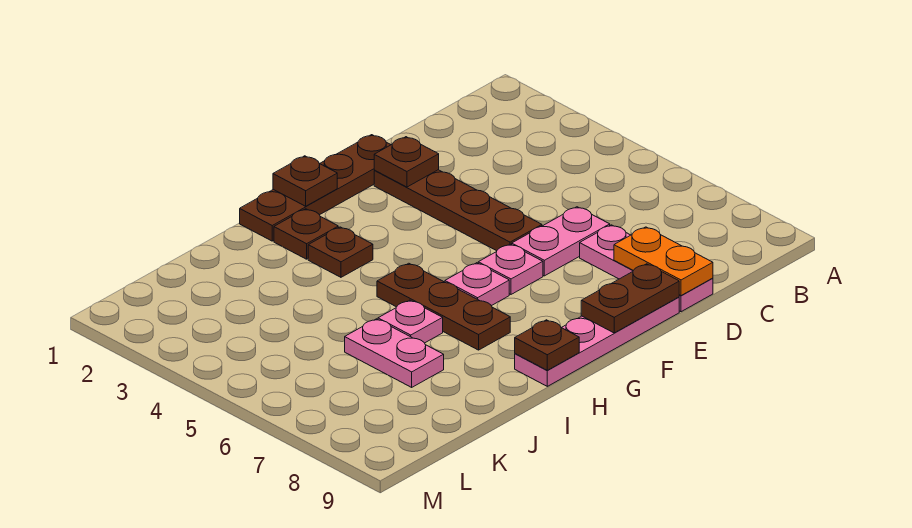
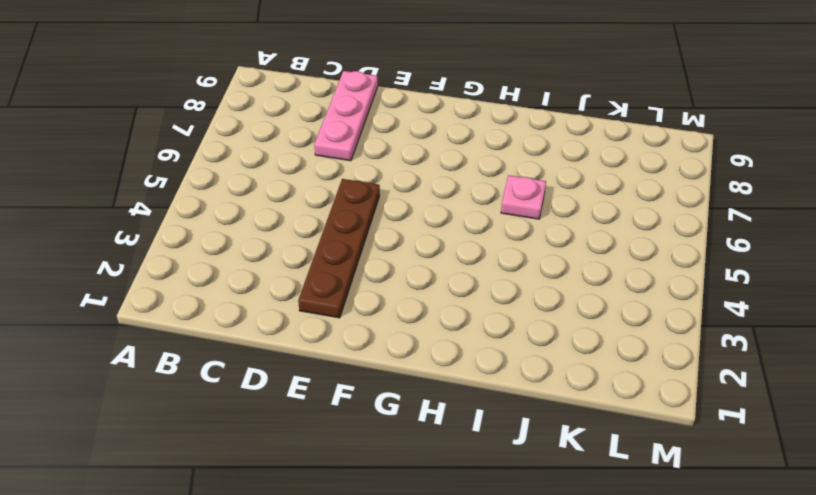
none -> pink 1x2 plate [512,207,610,276]
none -> brown 1x4 plate [240,135,391,241]
none -> pink 1x4 plate [515,297,679,386]

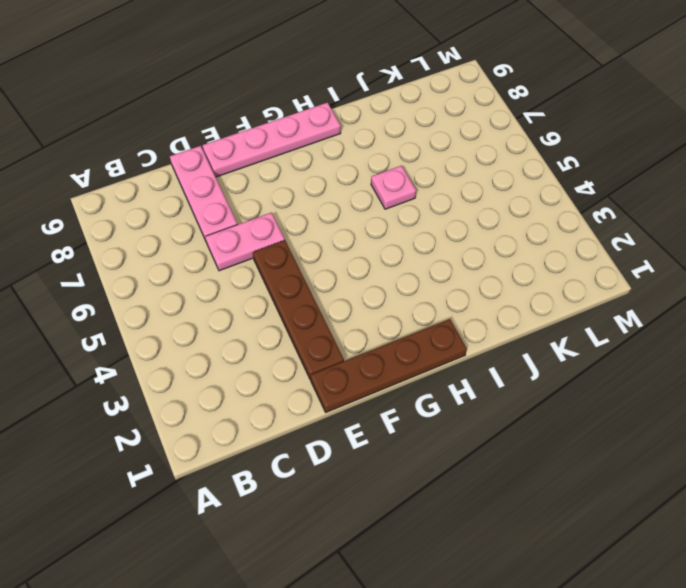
none -> pink 1x1 plate [478,244,543,294]
none -> pink 1x1 plate [445,263,509,306]
none -> brown 1x1 plate [274,209,338,259]

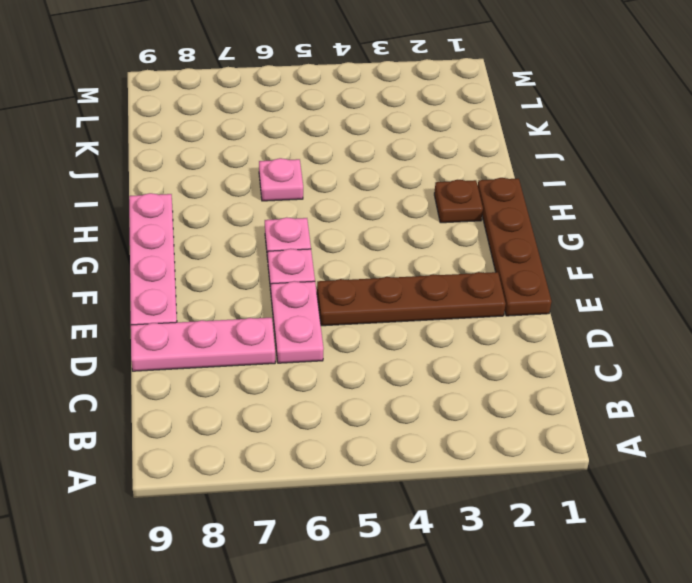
none -> brown 1x1 plate [308,227,373,277]
none -> brown 1x3 plate [377,263,510,350]
none -> pink 1x2 plate [345,319,444,387]

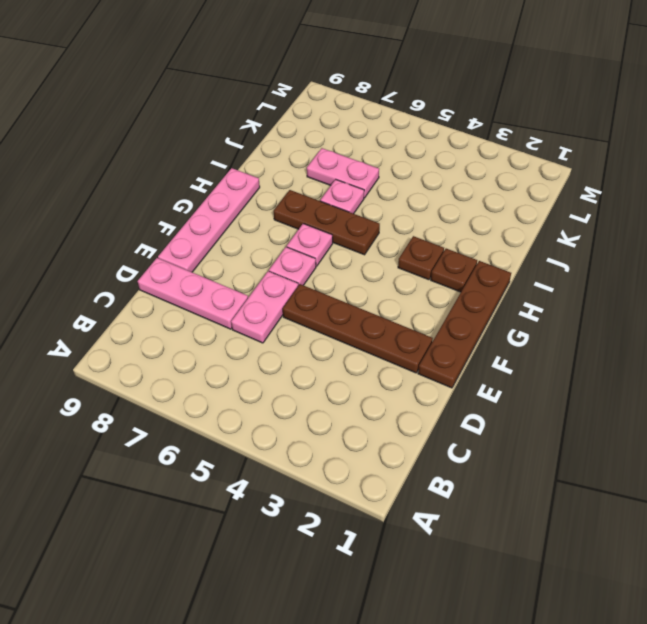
none -> orange 1x2 plate [614,227,713,296]
none -> brown 1x1 plate [374,137,439,187]
none -> brown 1x2 plate [581,264,679,333]

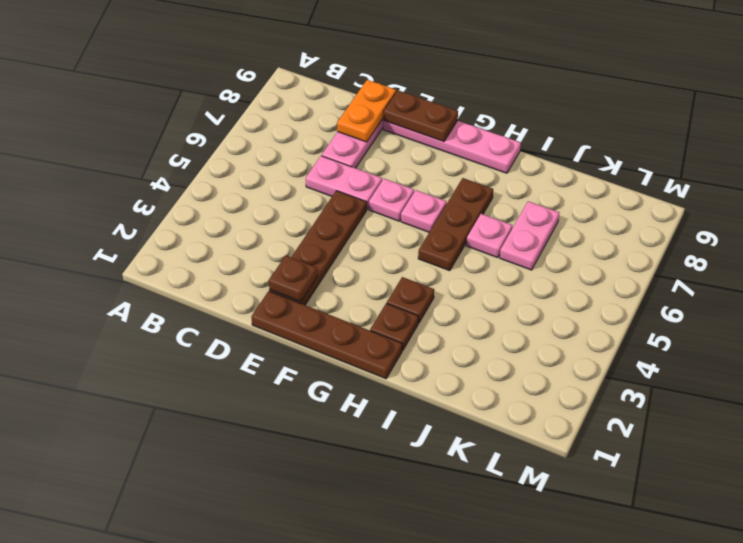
none -> brown 1x1 plate [273,156,337,206]
none -> brown 1x1 plate [515,320,579,370]

